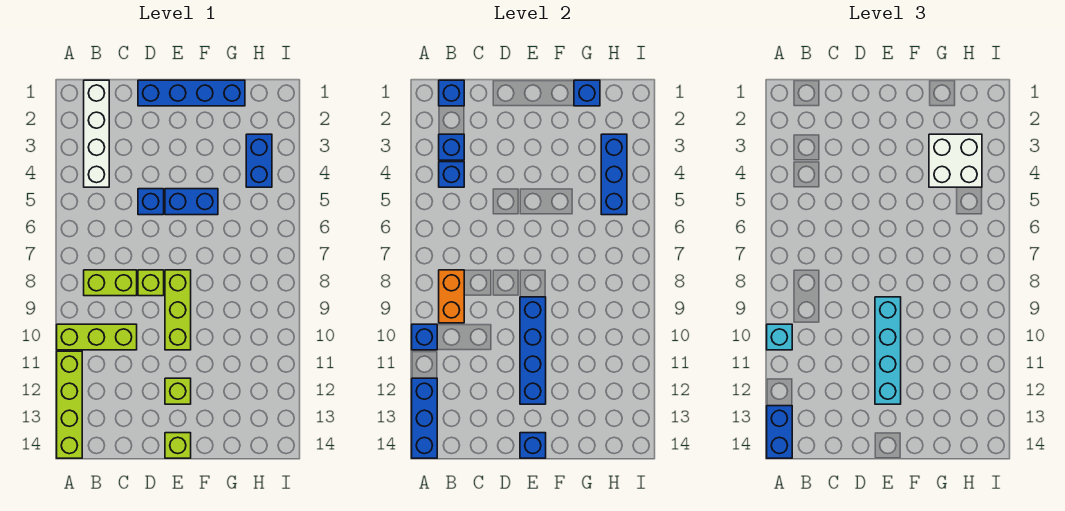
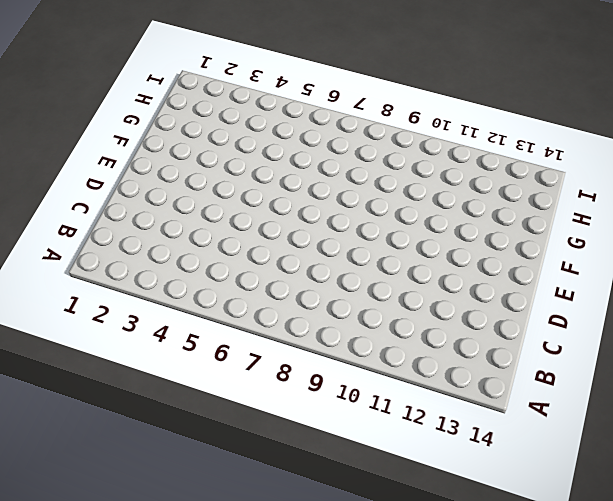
none -> lime 1x3 brick [57,324,137,350]
none -> lime 1x4 brick [57,351,82,458]
none -> white 1x4 brick [84,80,109,187]

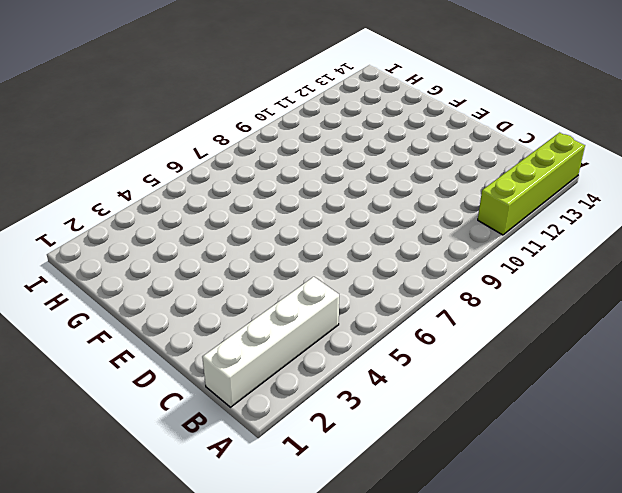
none -> lime 1x3 brick [57,324,137,350]
none -> lime 1x2 brick [84,270,137,296]
none -> blue 1x4 brick [138,80,245,106]

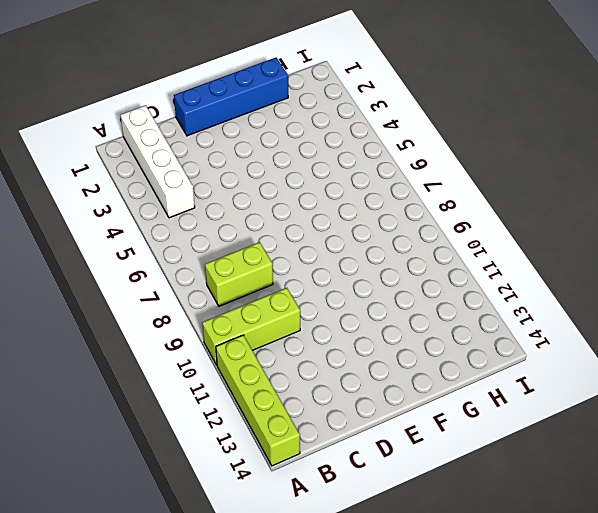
none -> blue 1x1 brick [138,189,164,215]
none -> lime 1x1 brick [138,270,164,296]
none -> blue 1x2 brick [165,189,218,215]

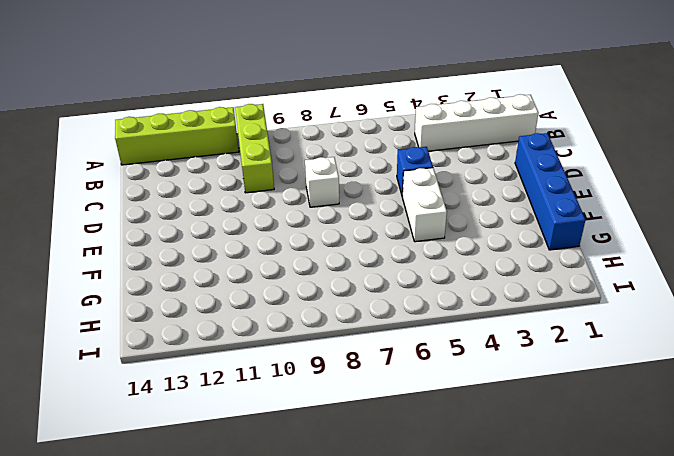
white 1x1 brick [305,157,339,207] -> lime 1x1 brick [138,270,164,296]
white 1x2 brick [402,168,447,242] -> blue 1x2 brick [165,189,218,215]
none -> lime 1x2 brick [84,270,137,296]
none -> lime 1x3 brick [165,270,191,350]
none -> lime 1x1 brick [165,378,191,404]

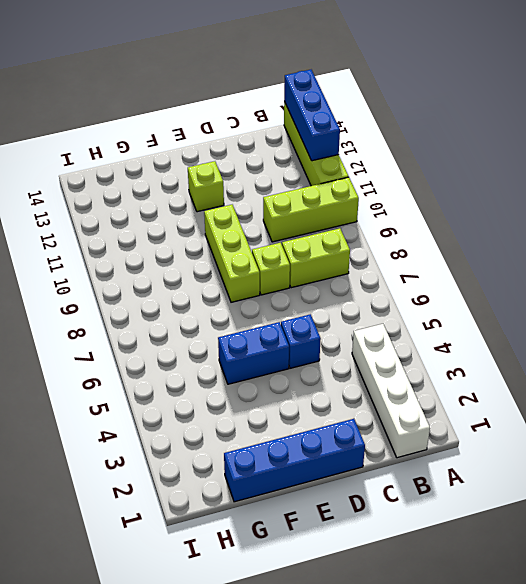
none -> lime 1x1 brick [165,433,191,458]
none -> blue 1x2 brick [246,134,272,187]
none -> blue 1x1 brick [412,324,437,350]

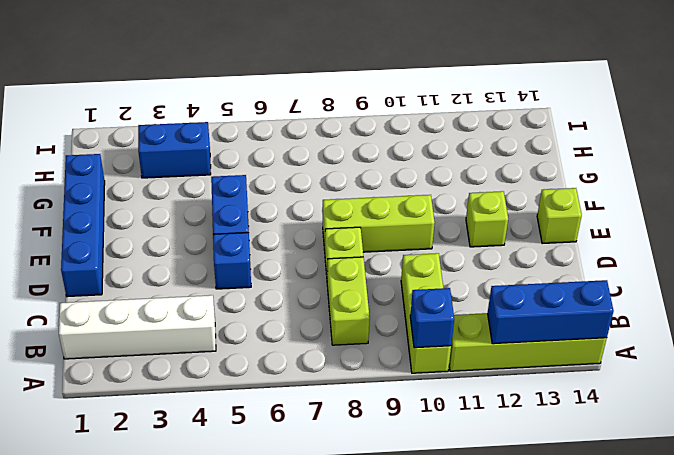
none -> blue 1x1 brick [439,80,464,106]
none -> blue 1x1 brick [439,134,464,160]
none -> blue 1x1 brick [439,162,464,187]

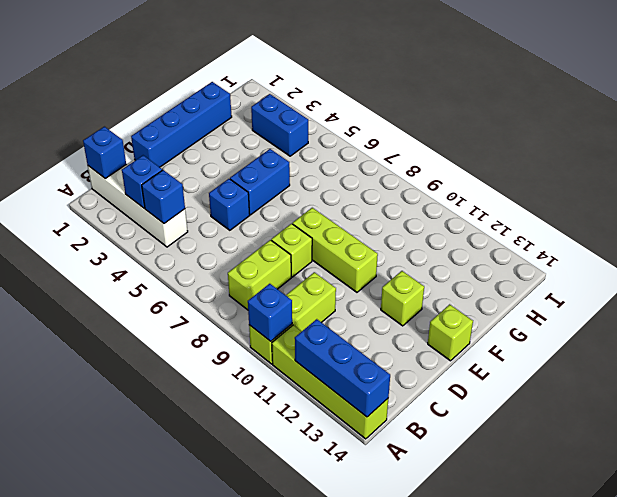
none -> orange 1x2 brick [439,270,464,323]
none -> blue 1x4 brick [520,297,546,404]
none -> blue 1x1 brick [520,433,546,458]

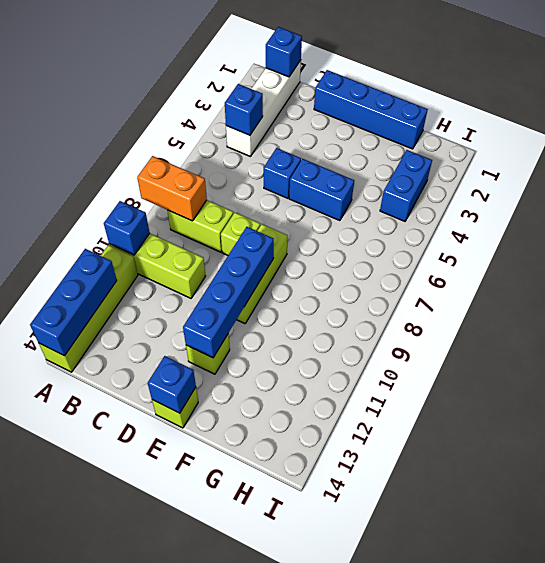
orange 1x2 brick [137,156,207,221] -> orange 1x2 brick turned to [439,270,464,323]
none -> blue 1x1 brick [439,134,464,160]
none -> blue 1x1 brick [574,80,600,106]
none -> blue 1x3 brick [601,134,627,215]

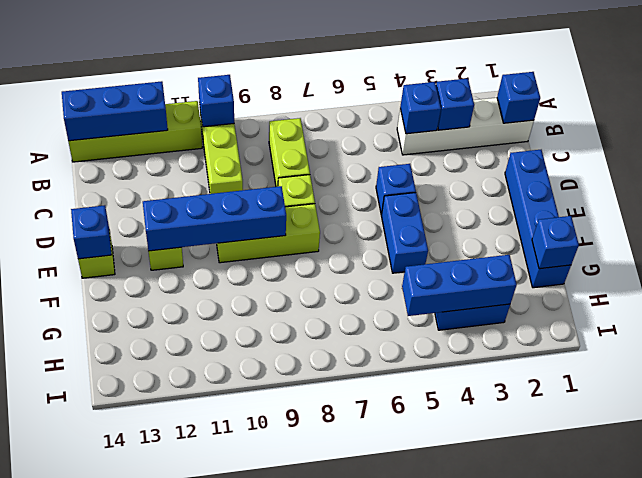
none -> orange 1x2 brick [439,270,464,323]
none -> cyan 1x1 brick [767,324,792,350]
none -> blue 1x2 brick [767,406,792,458]

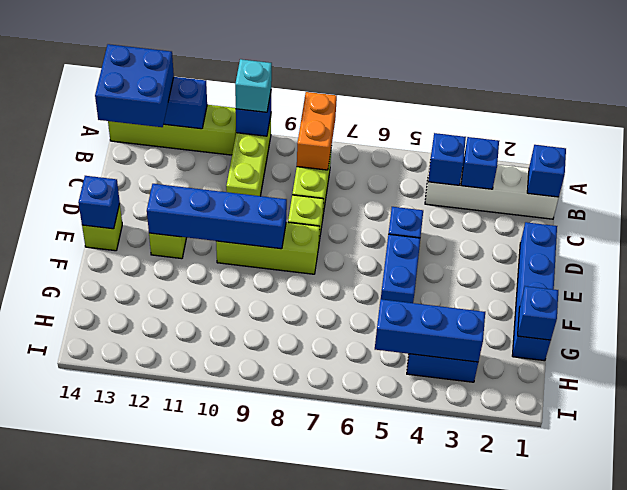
orange 1x2 brick [297,92,337,170] -> orange 1x2 brick turned to [439,270,464,323]
blue 2x2 brick [95,44,174,127] -> blue 1x2 brick [767,406,792,458]
none -> cyan 1x4 brick [875,297,901,404]
none -> white 2x2 brick [929,134,982,187]

